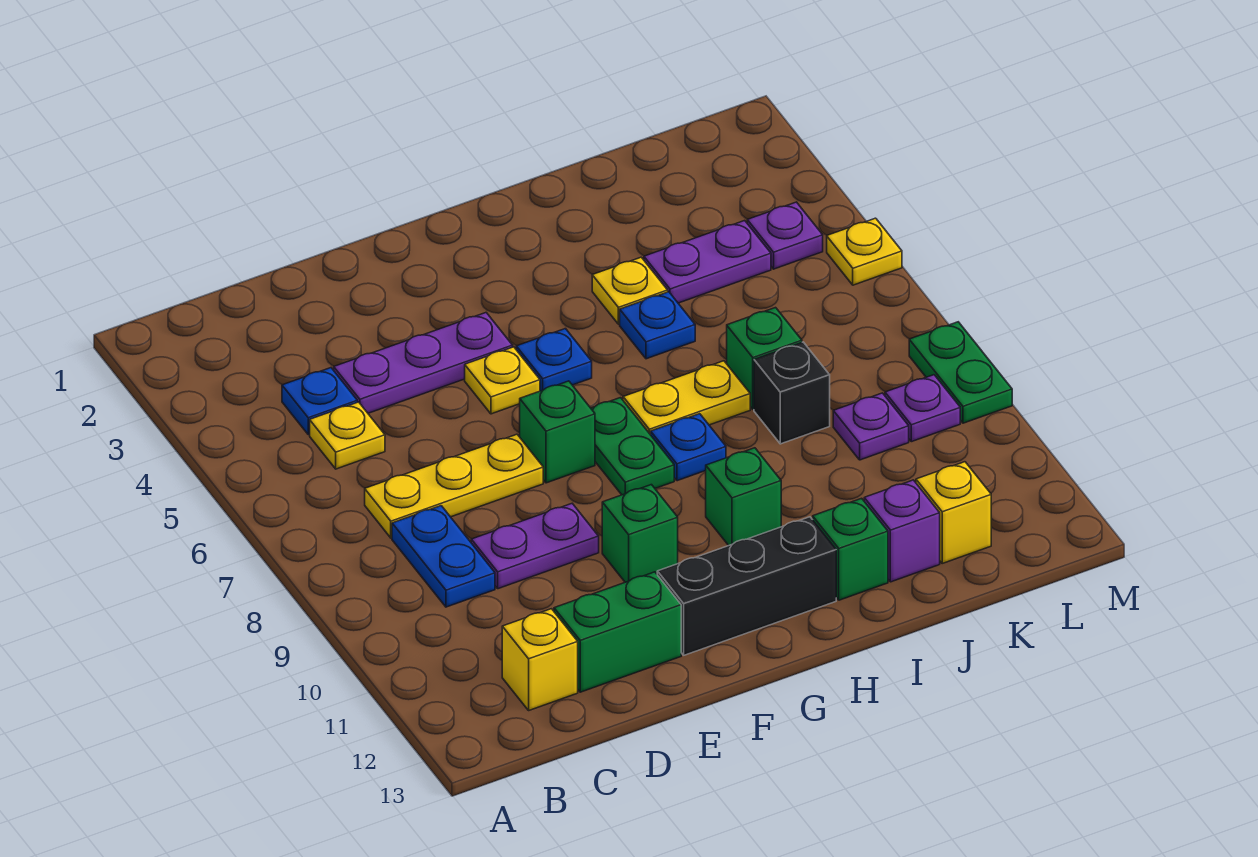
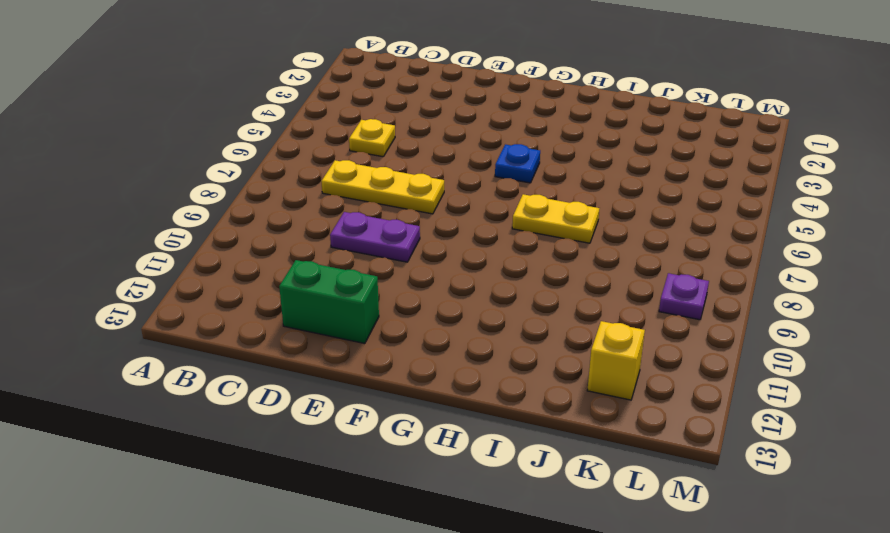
none -> blue 1x1 plate [282,368,357,435]
none -> blue 1x2 plate [392,506,495,607]
none -> yellow 1x1 brick [502,609,578,710]
none -> purple 1x3 plate [334,313,513,413]

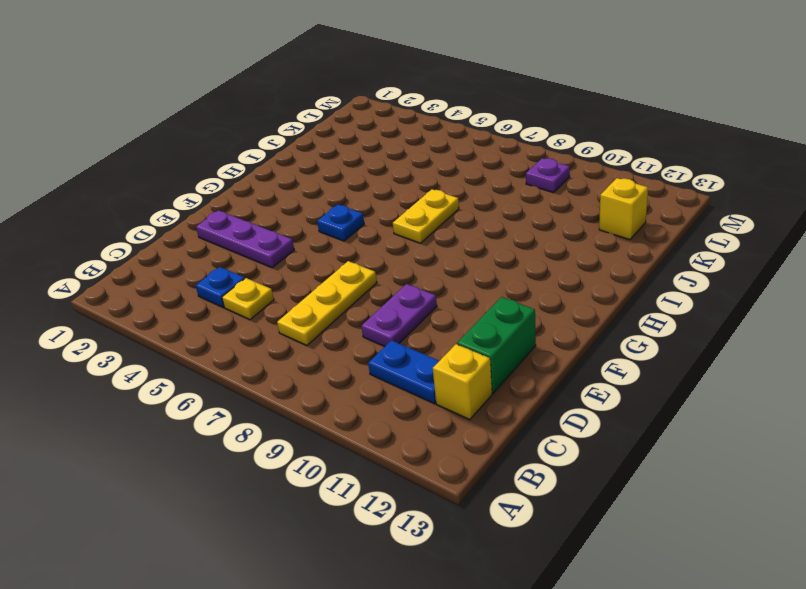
blue 1x2 plate [368,340,439,404] -> blue 1x2 plate moved to [392,506,495,607]
purple 1x3 plate [196,210,294,268] -> purple 1x3 plate turned to [334,313,513,413]
none -> yellow 1x1 plate [465,347,540,414]
none -> green 1x1 brick [520,381,595,483]
none -> green 1x1 brick [602,485,678,582]
none -> black 1x3 brick [657,517,836,655]

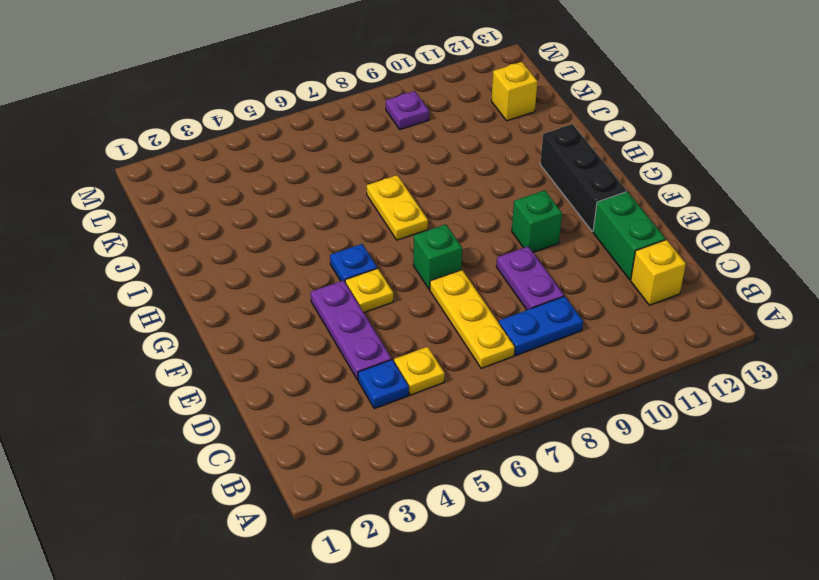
none -> green 1x2 plate [591,398,674,495]
none -> blue 1x1 plate [651,414,726,481]
none -> green 1x1 brick [706,448,781,546]
none -> yellow 1x1 plate [592,257,668,324]

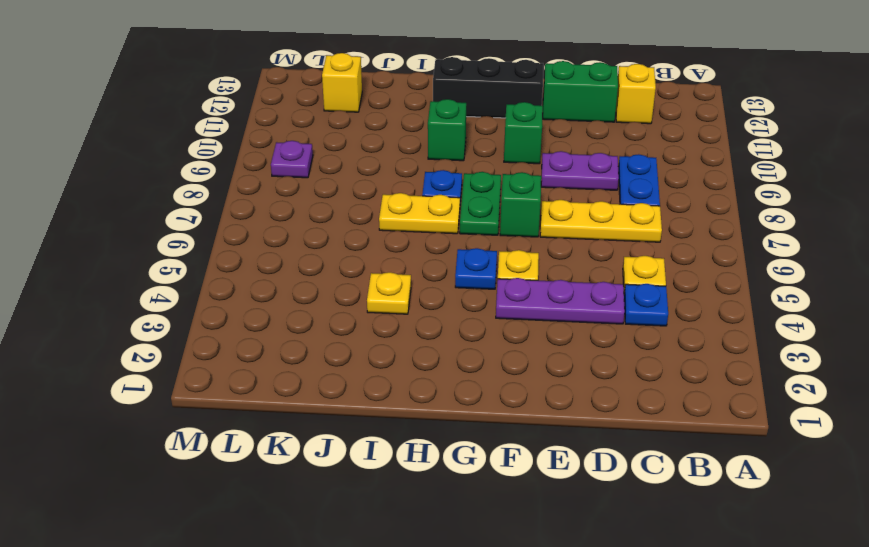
none -> blue 1x1 plate [620,292,695,359]
none -> green 1x1 brick [813,498,888,600]
none -> purple 1x2 plate [644,221,771,303]
none -> green 1x1 brick [727,308,802,409]

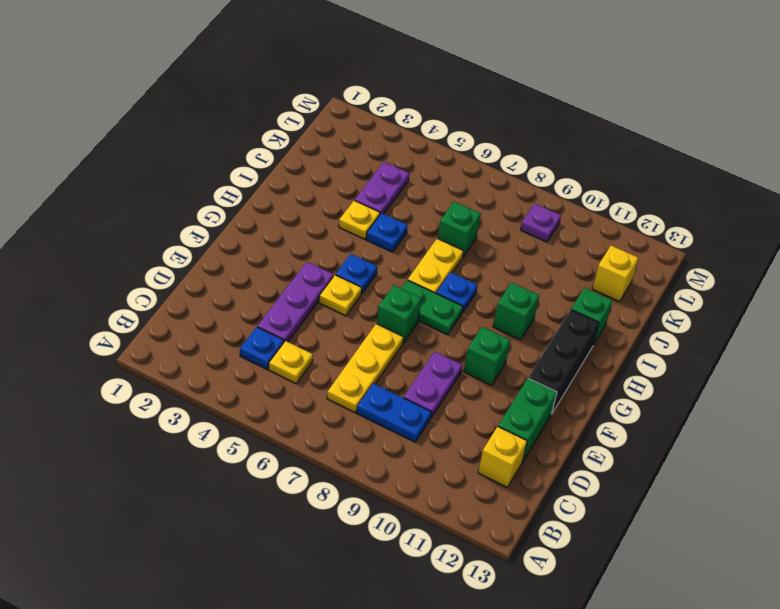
none -> black 1x1 brick [754,342,830,444]
none -> purple 1x1 brick [864,480,940,582]
none -> purple 1x1 plate [833,393,909,460]
none -> purple 1x1 plate [747,202,823,269]

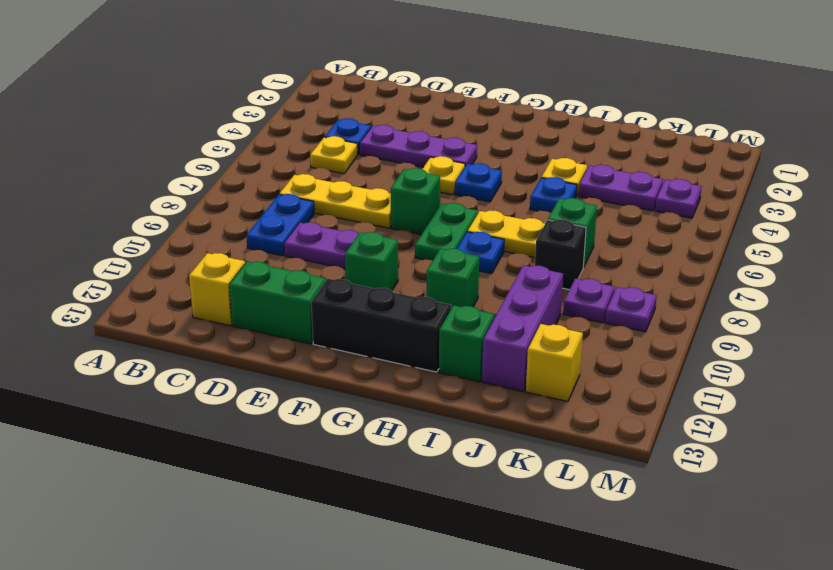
purple 1x3 brick [482,265,563,392] -> purple 1x1 brick [864,480,940,582]
none -> yellow 1x1 plate [827,218,902,285]
none -> green 1x2 plate [909,322,1012,423]

